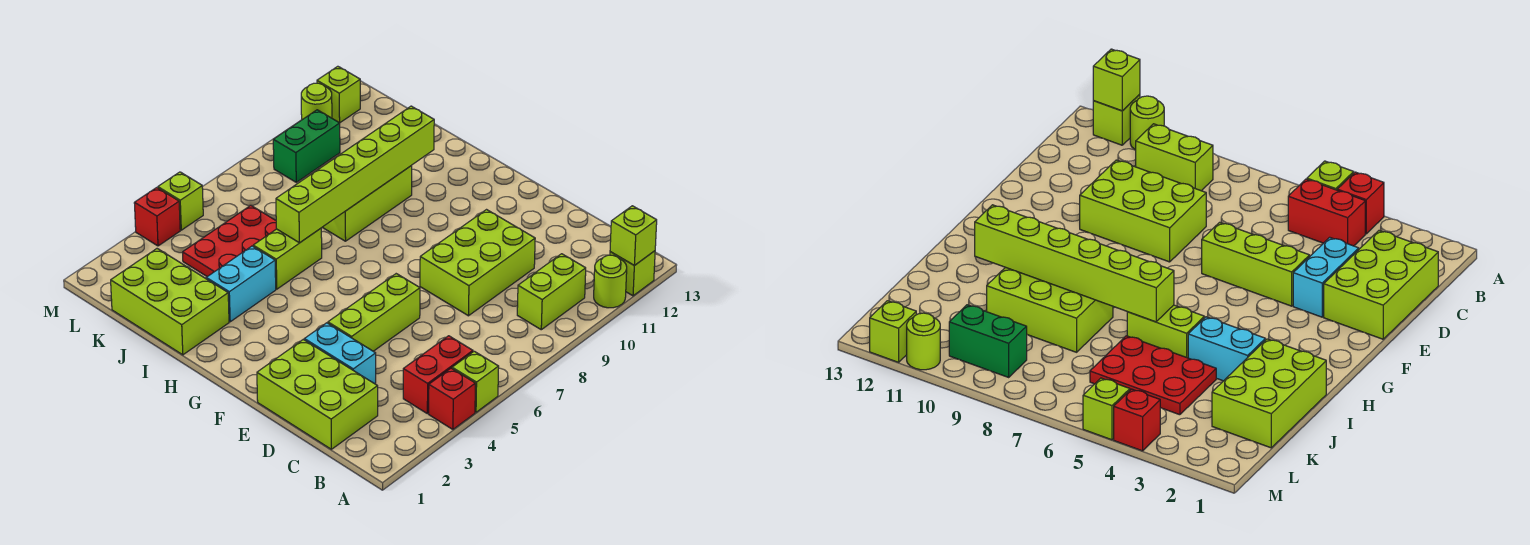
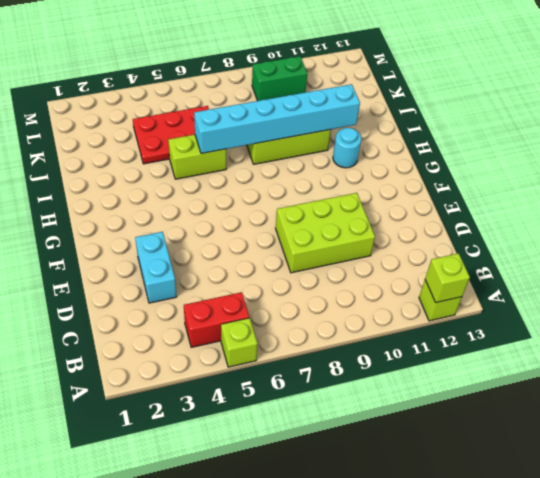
cyan 1x1 round brick [333,128,361,168] -> none
cyan 1x6 brick [194,84,360,154] -> lime 1x6 brick [276,106,434,243]
none -> red 1x1 brick [429,368,475,429]
none -> lime 1x1 round brick [594,255,627,308]
none -> lime 1x2 brick [517,254,586,330]

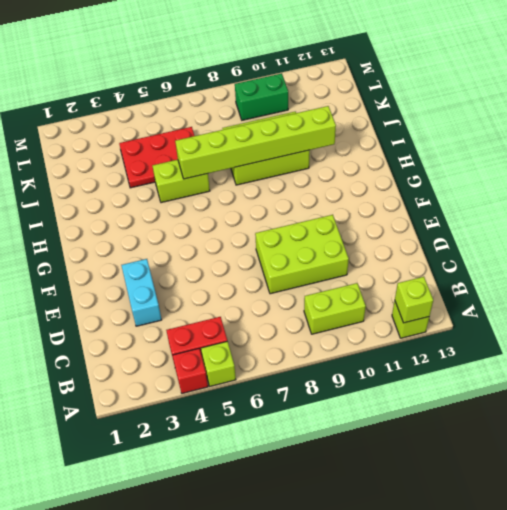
none -> lime 1x1 round brick [594,255,627,308]
none -> lime 2x3 brick [257,339,378,449]
none -> lime 1x3 brick [328,274,420,351]

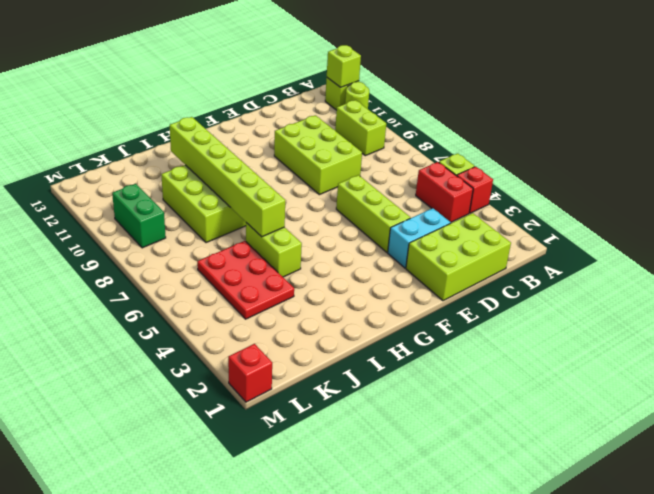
red 1x1 brick [228,344,272,402] -> red 1x1 brick moved to [134,188,180,246]
none -> lime 2x3 brick [111,249,229,355]
none -> cyan 1x2 brick [206,246,276,322]
none -> lime 1x1 brick [158,172,203,230]

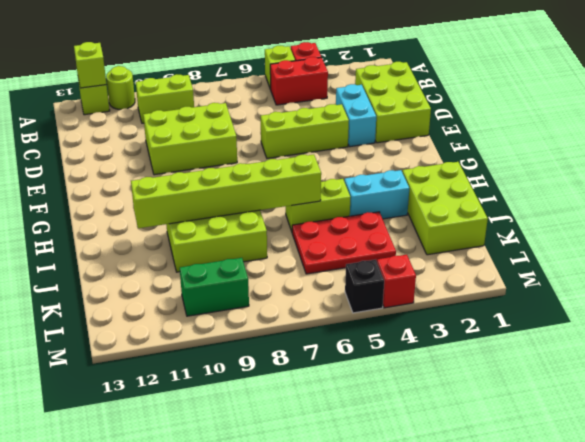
black 1x1 brick [345,260,384,313] -> lime 1x1 brick [158,172,203,230]
none -> lime 1x1 round brick [301,83,332,120]
none -> lime 1x1 brick [317,66,360,123]

